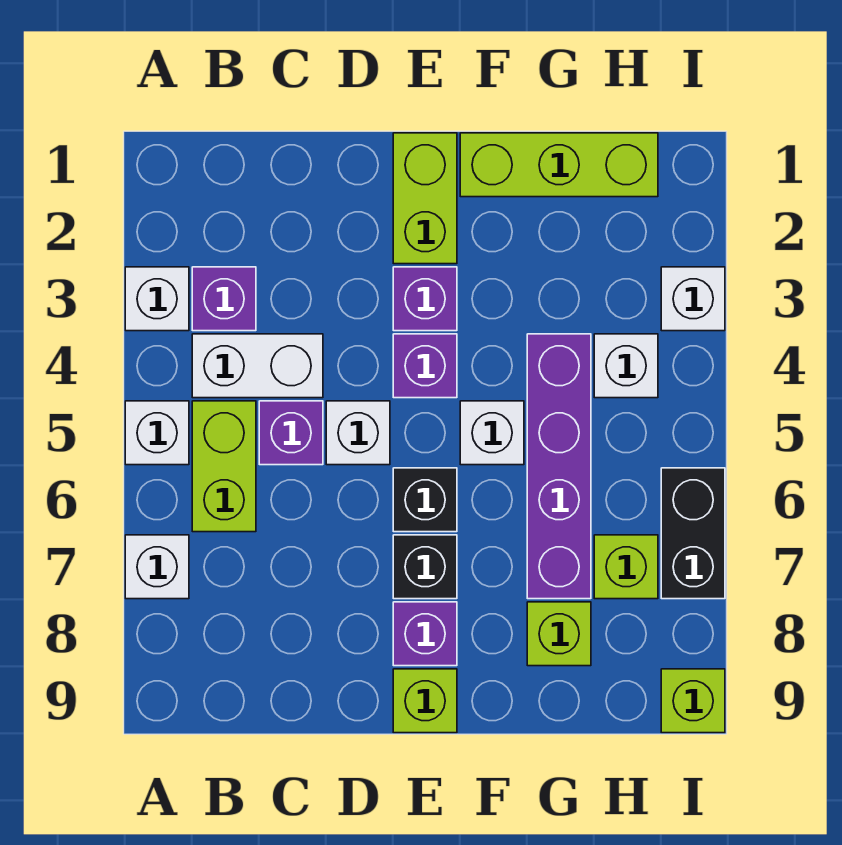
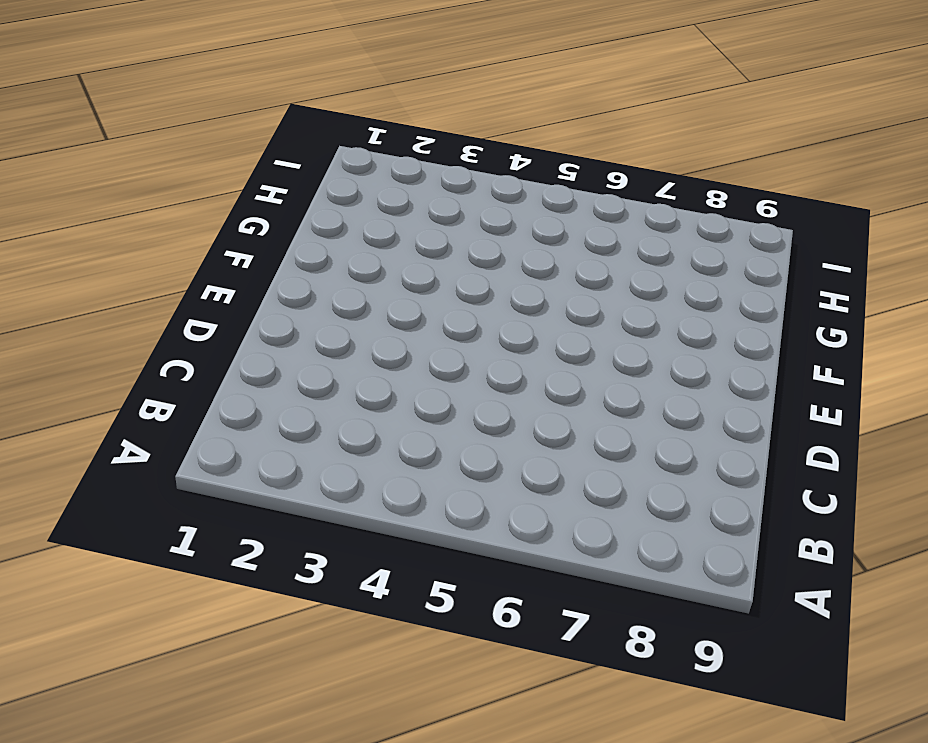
none -> white 1x1 brick [125,267,189,331]
none -> white 1x1 brick [125,401,189,465]
none -> white 1x1 brick [125,535,189,599]

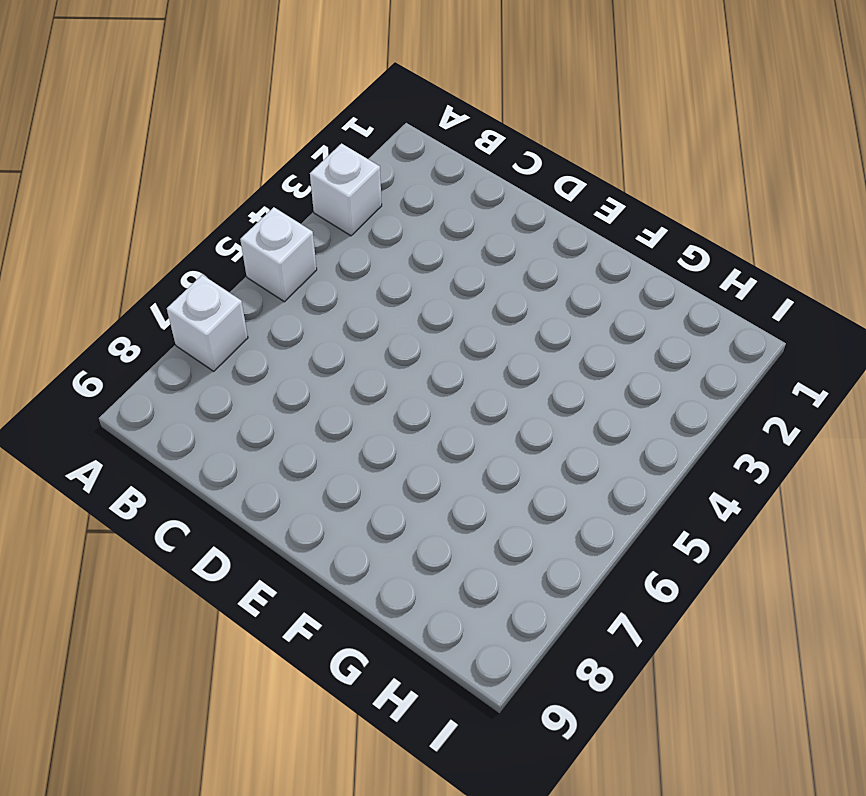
none -> purple 1x1 brick [192,267,256,331]
none -> white 1x2 brick [192,334,323,398]
none -> lime 1x2 brick [192,401,256,532]

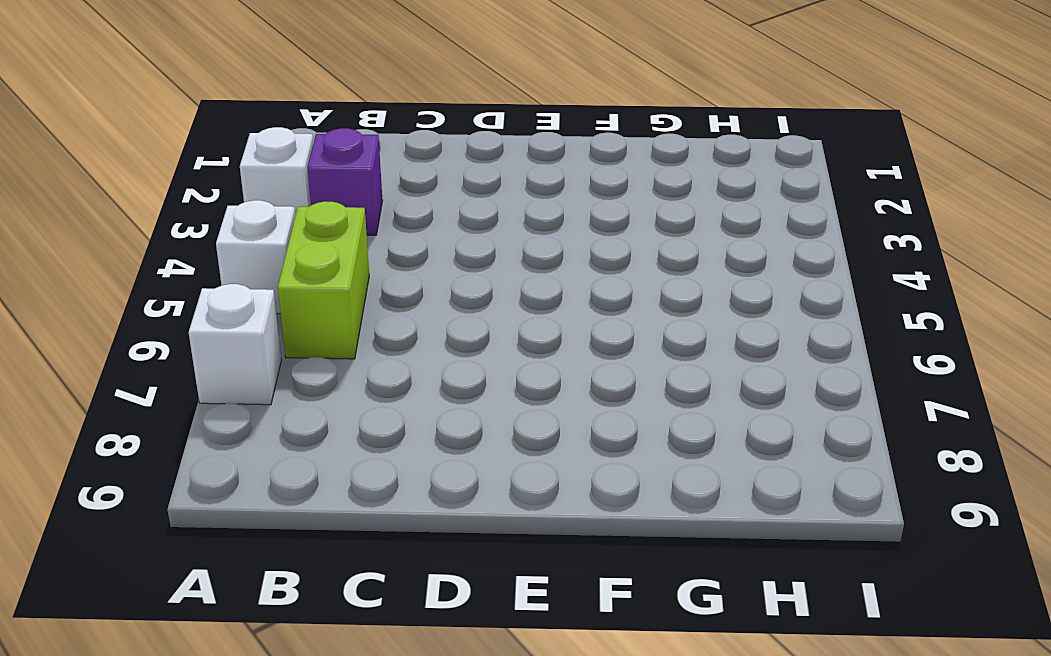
none -> white 1x2 brick [192,334,323,398]
none -> purple 1x1 brick [259,401,323,465]
none -> white 1x1 brick [326,401,390,465]

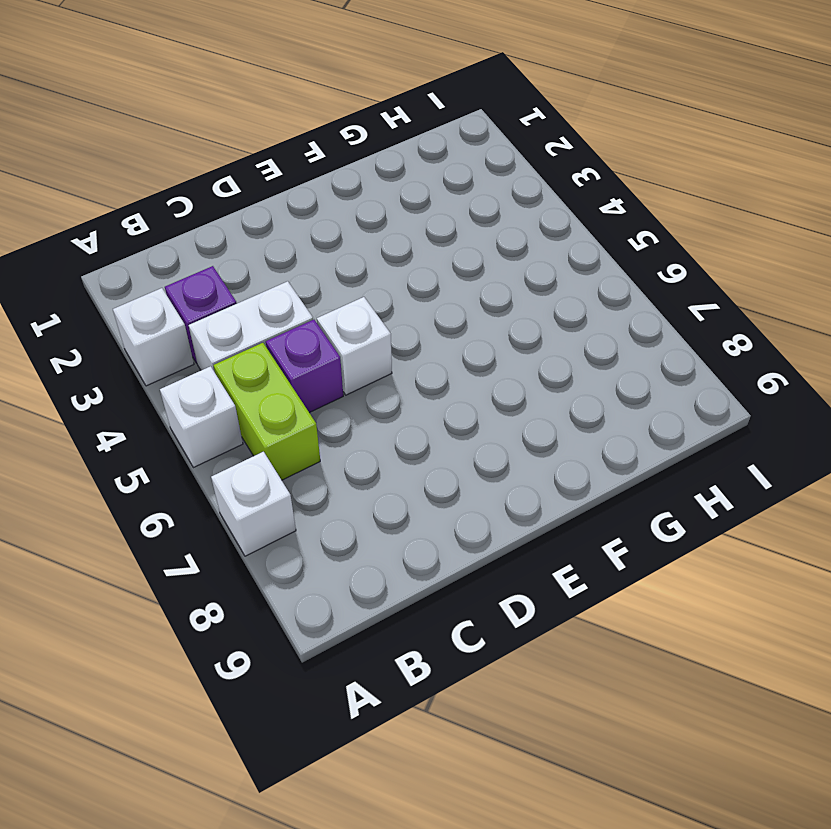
none -> lime 1x2 brick [393,133,457,264]
none -> purple 1x1 brick [393,267,457,331]
none -> purple 1x1 brick [393,334,457,398]

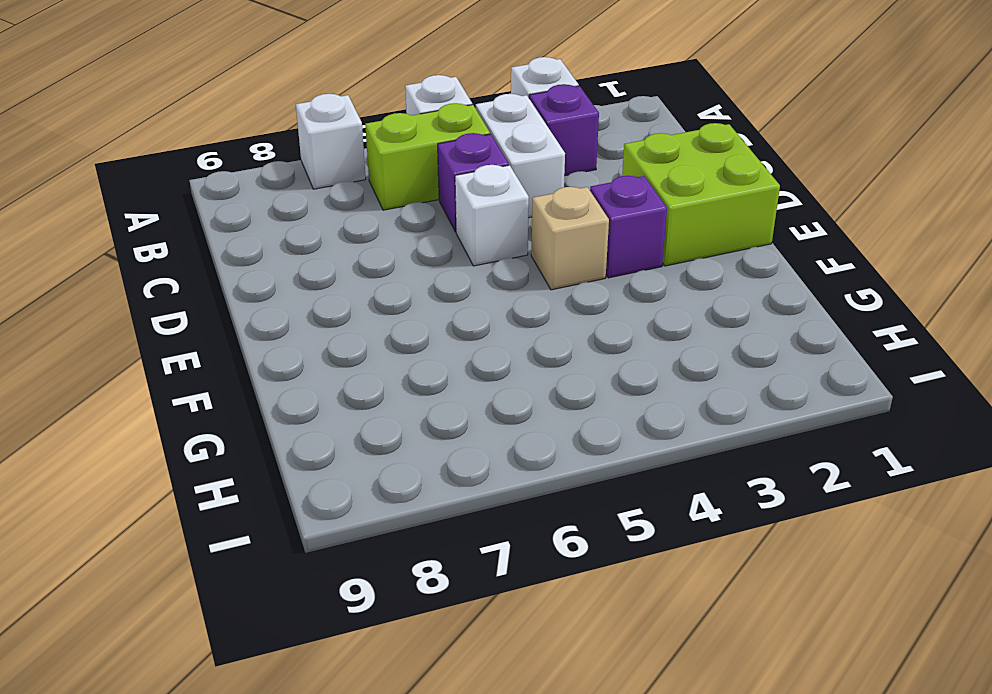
lime 2x2 brick [622,123,780,266] -> lime 1x2 brick [393,133,457,264]
tan 1x1 brick [531,187,609,290] -> purple 1x1 brick [393,334,457,398]
none -> black 1x1 brick [393,468,457,532]
none -> black 1x1 brick [393,535,457,599]
none -> purple 1x1 brick [393,602,457,666]

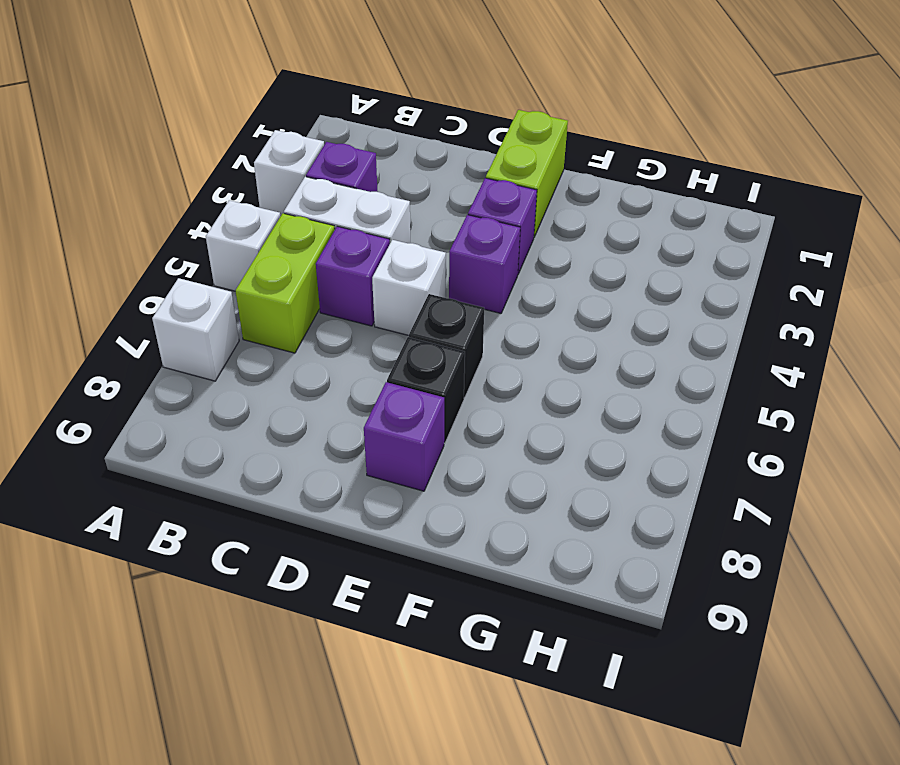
none -> lime 1x1 brick [393,669,457,733]
none -> lime 1x3 brick [460,133,658,197]
none -> white 1x1 brick [460,401,524,465]

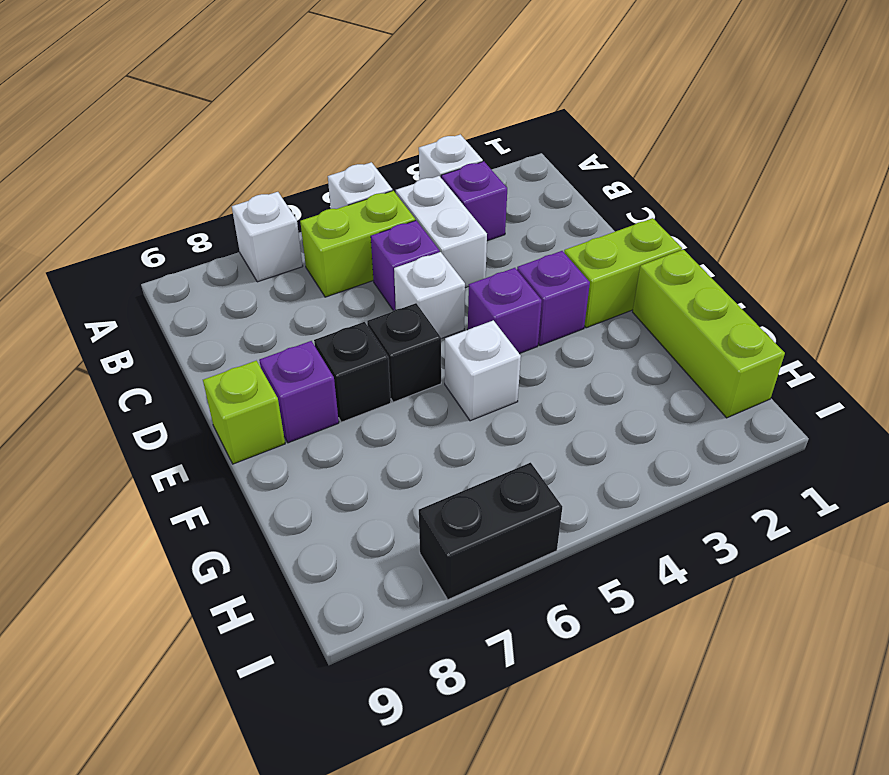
none -> purple 1x4 brick [527,334,591,599]
none -> lime 1x1 brick [527,602,591,666]
none -> white 1x1 brick [594,334,658,398]

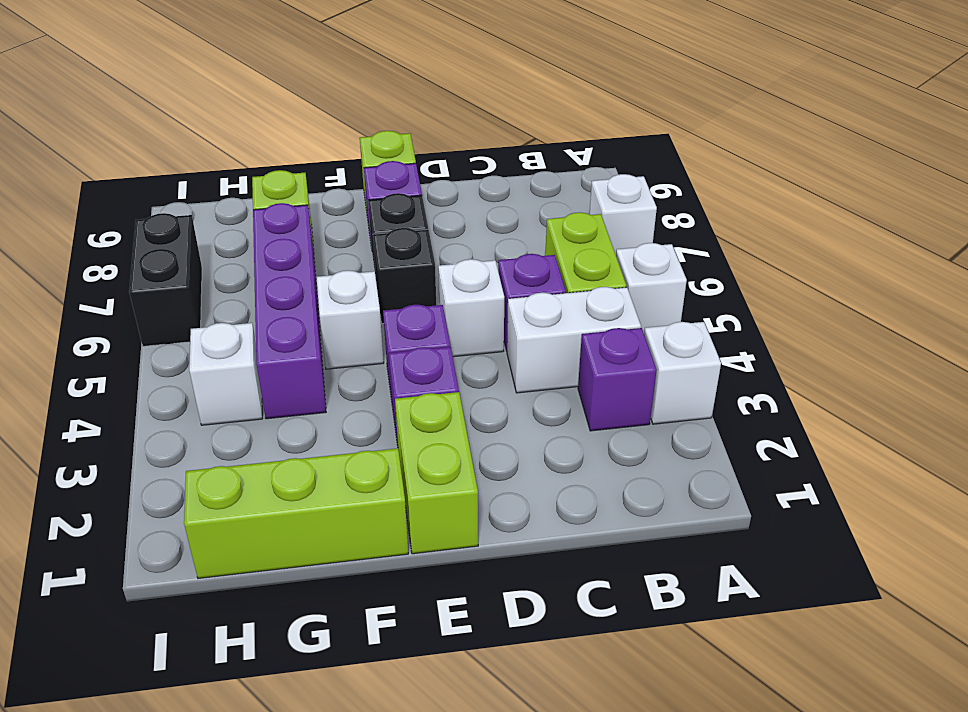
none -> lime 1x1 brick [594,535,658,599]
none -> white 1x1 brick [661,267,725,331]
none -> lime 1x1 brick [661,669,725,733]

